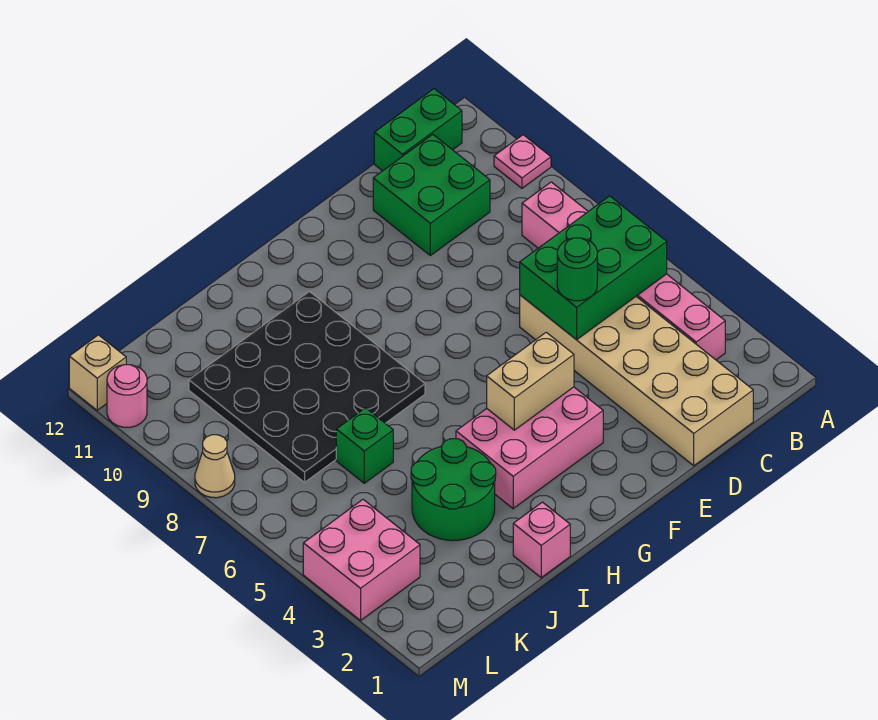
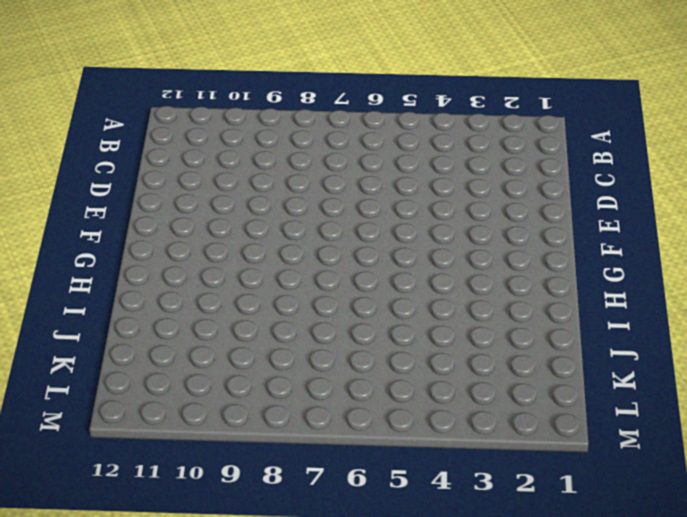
none -> pink 1x1 plate [494,135,551,188]
none -> pink 1x6 brick [522,182,725,360]
none -> green 1x2 brick [374,89,462,171]

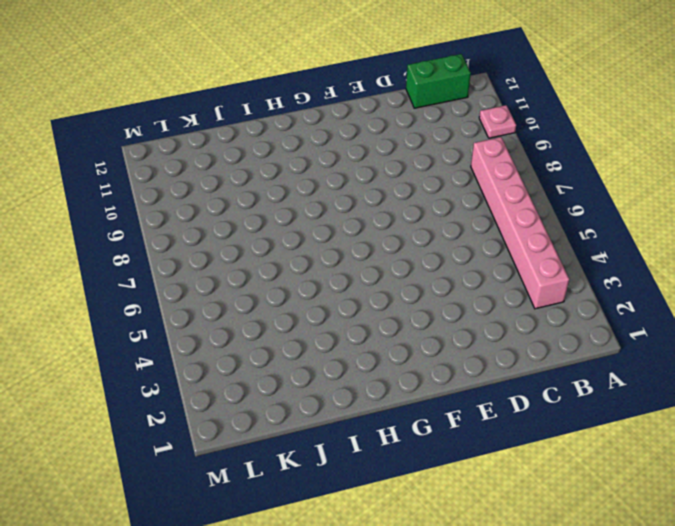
none -> tan 2x6 brick [520,295,753,466]
none -> green 2x2 brick [373,134,490,256]
none -> pink 2x3 brick [456,387,603,509]

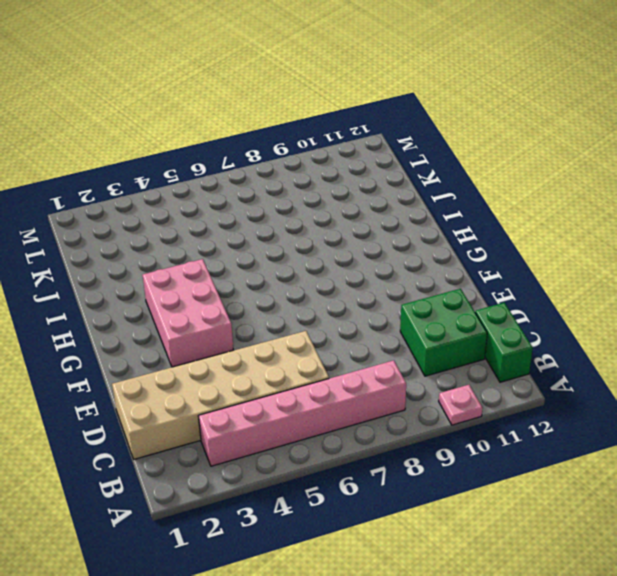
none -> black 4x4 plate [189,292,425,482]
none -> pink 1x1 brick [513,502,570,578]
none -> green 2x2 round brick [411,439,496,541]

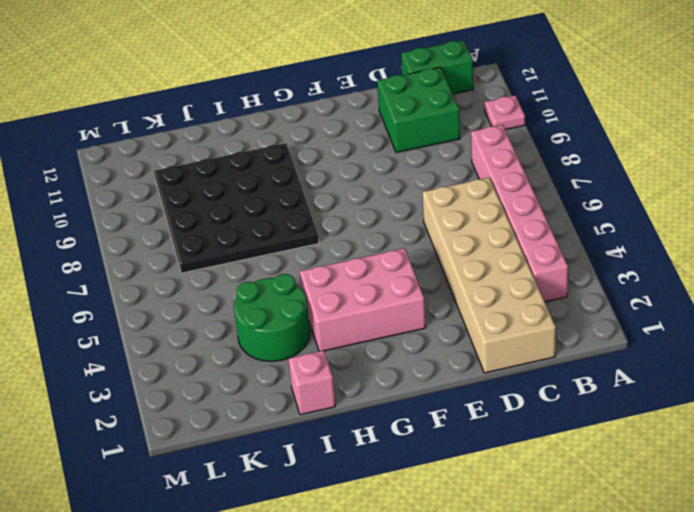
none -> green 1x1 brick [336,408,393,483]
none -> pink 2x2 brick [303,500,420,620]
none -> tan 1x1 cone [195,435,235,498]

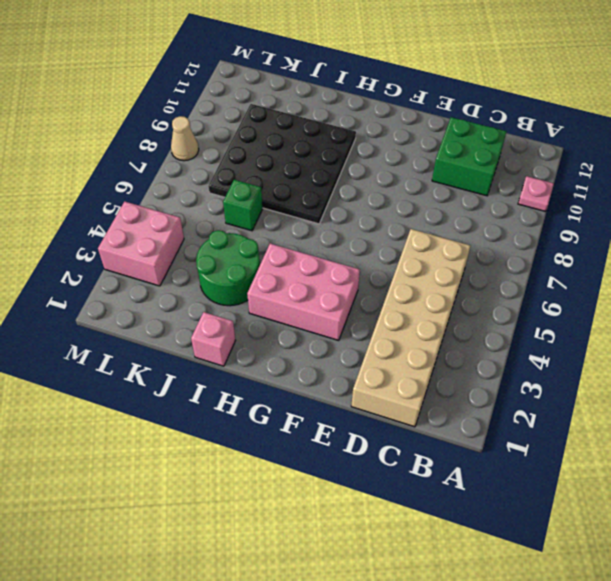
none -> pink 1x6 brick [522,182,725,360]
none -> green 1x2 brick [374,89,462,171]
none -> pink 1x1 round brick [107,365,147,427]

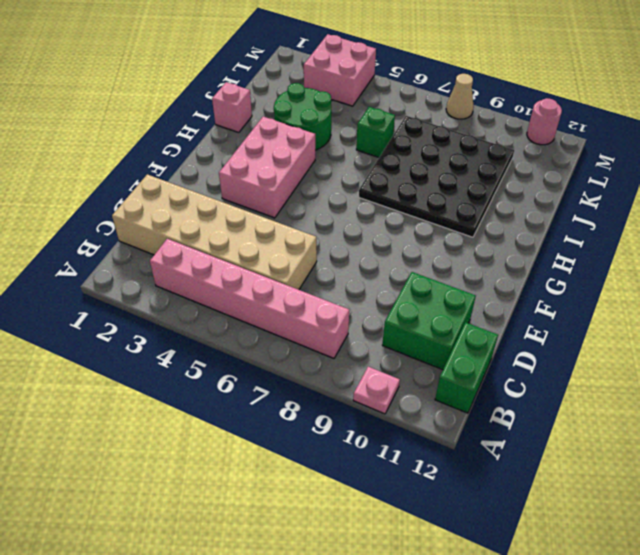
none -> tan 1x1 brick [69,335,126,410]
none -> green 2x3 brick [520,196,667,340]
none -> tan 1x2 brick [487,332,574,430]

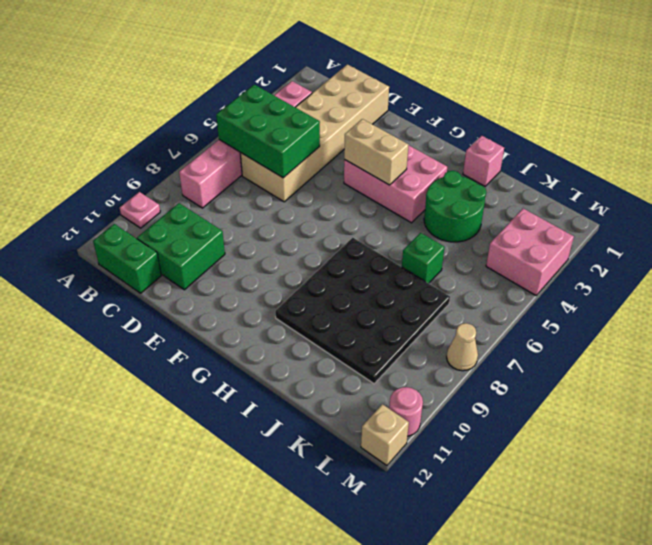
none -> green 1x1 round brick [557,238,597,301]

